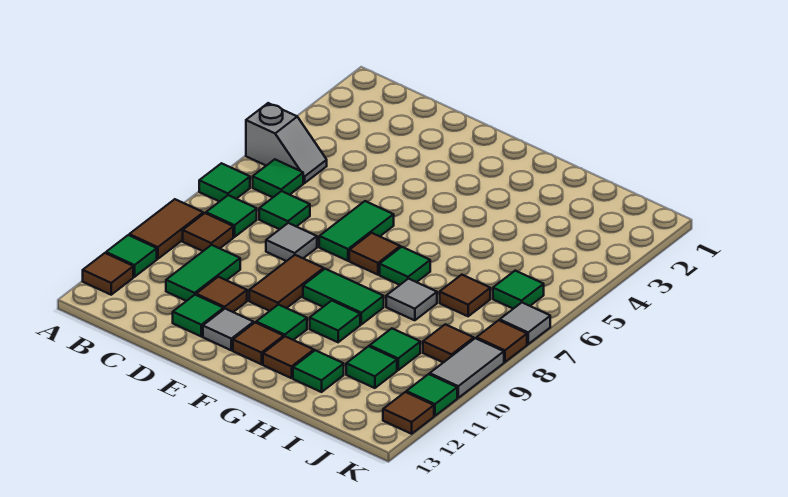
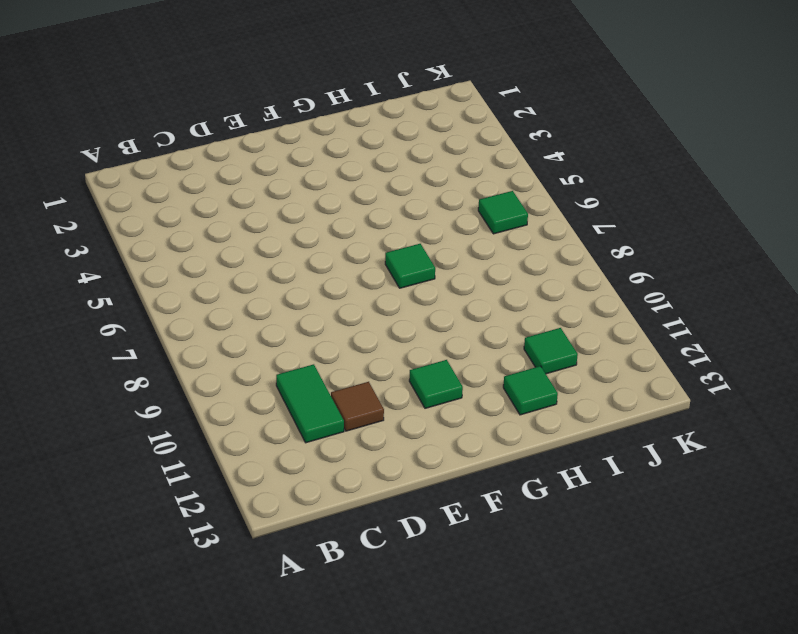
none -> grey 1x2 slope [246,103,327,183]
none -> green 1x1 tile [199,163,250,201]
none -> brown 1x2 tile [129,199,203,259]
none -> green 1x1 tile [106,235,157,277]

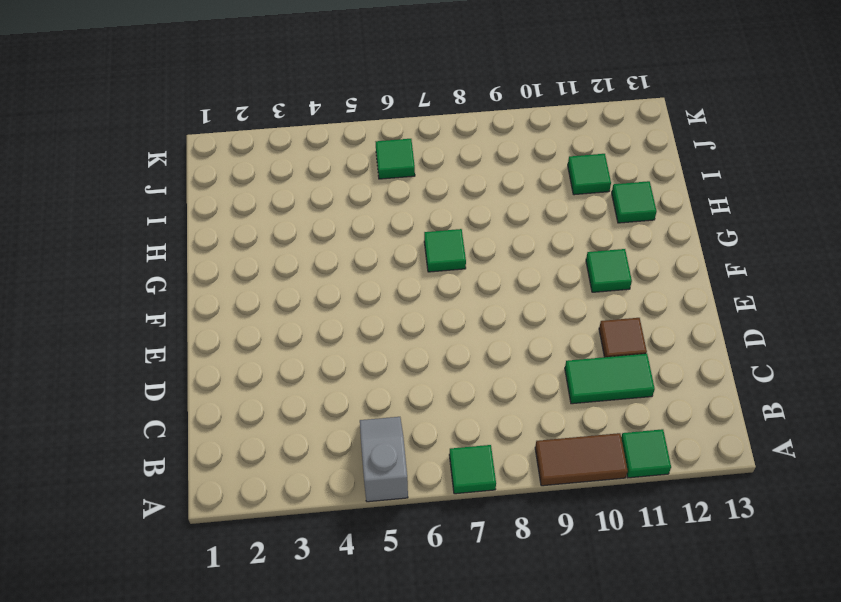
none -> brown 1x1 tile [83,253,133,295]
none -> green 1x1 tile [253,159,303,197]
none -> green 1x1 tile [206,195,257,237]
none -> brown 1x1 tile [183,213,233,251]

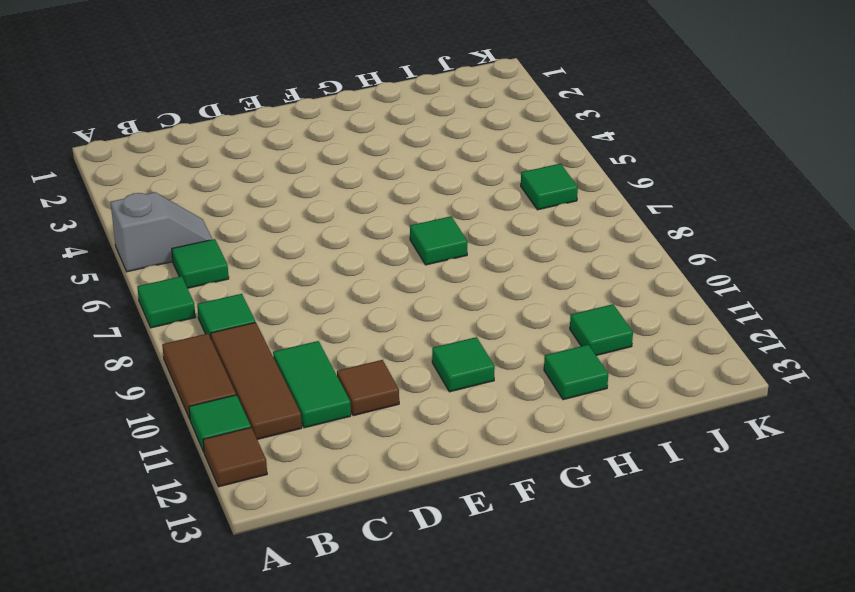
brown 1x3 tile [211,322,302,439] -> brown 1x1 tile [183,213,233,251]
none -> green 1x1 tile [259,191,310,229]
none -> grey 1x1 tile [266,223,317,261]
none -> green 1x1 tile [173,295,224,336]
none -> green 1x2 tile [319,201,394,261]

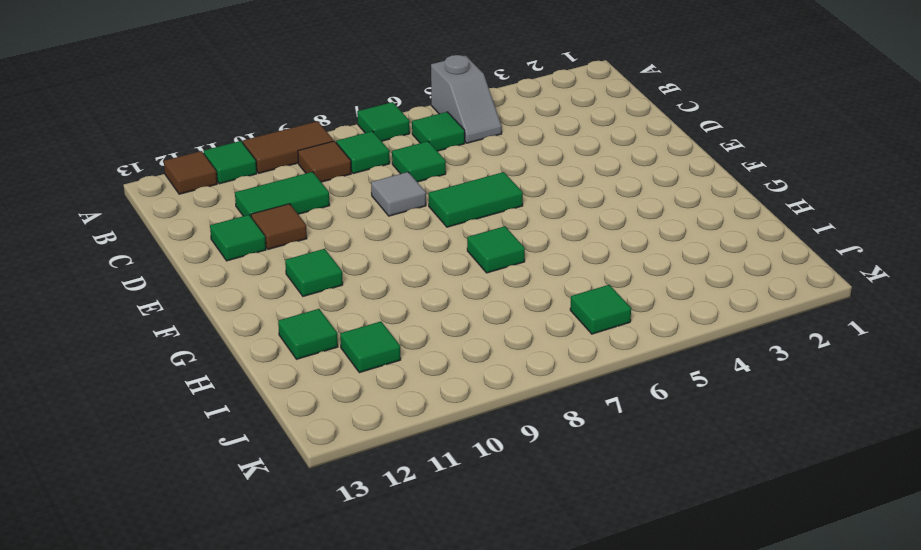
none -> brown 1x2 tile [249,255,324,311]
none -> grey 1x1 tile [203,309,254,350]
none -> brown 1x1 tile [349,233,400,275]
none -> green 1x2 tile [303,269,384,324]

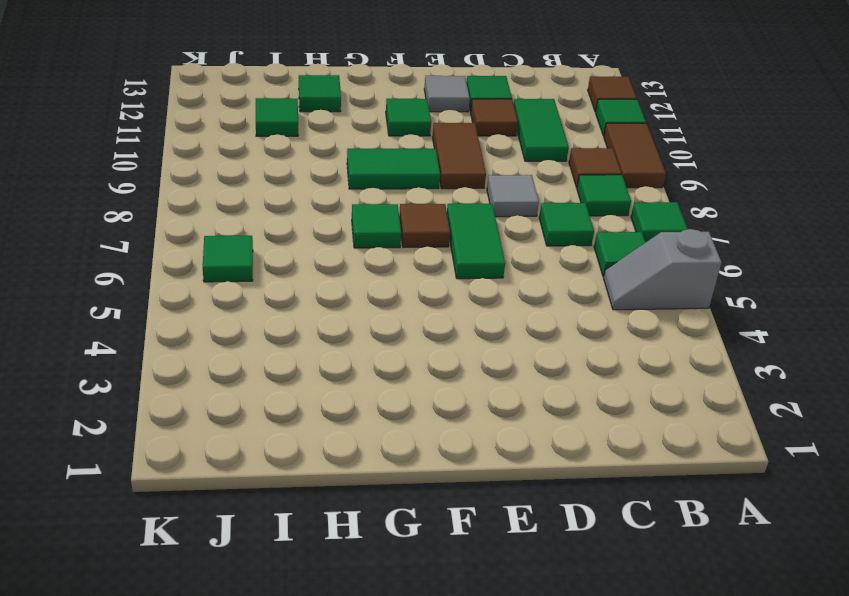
none -> brown 1x1 tile [233,323,284,364]
none -> green 1x1 tile [310,301,360,342]
none -> brown 1x1 tile [263,336,314,378]
none -> grey 1x1 tile [386,279,437,320]

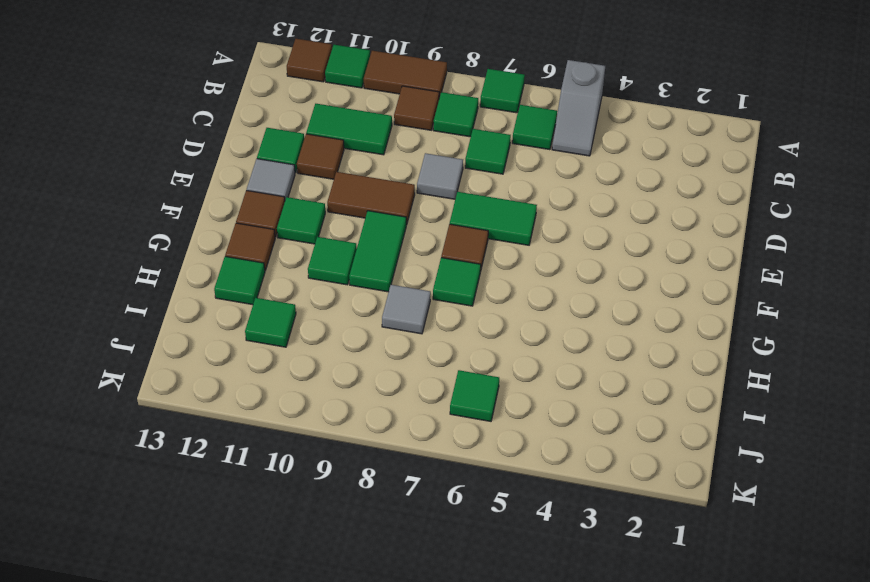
none -> brown 1x1 tile [440,275,490,316]
none -> green 1x1 tile [370,329,420,370]
none -> brown 1x1 tile [423,324,474,363]
none -> grey 1x1 tile [500,303,550,344]

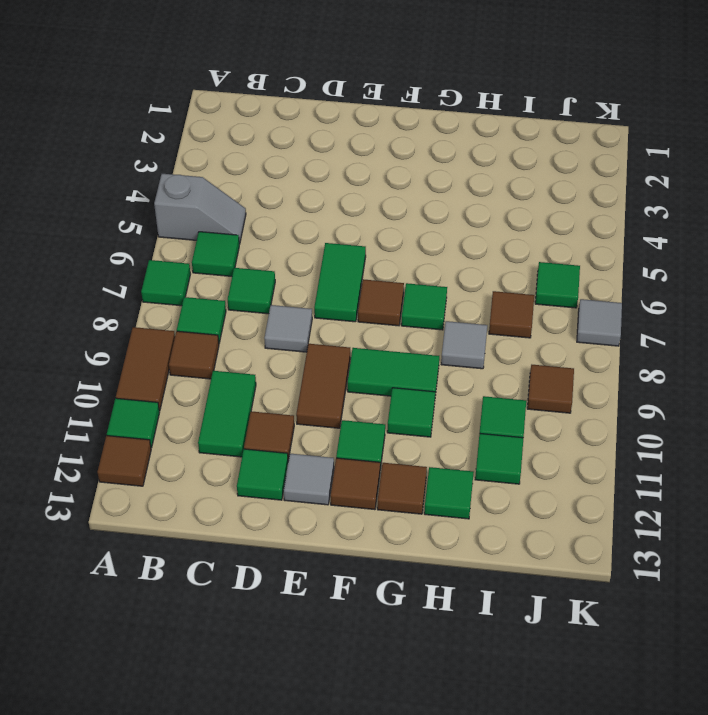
none -> brown 1x1 tile [476,320,527,362]
none -> grey 1x2 tile [430,338,504,398]
none -> green 1x1 tile [406,374,457,416]
none -> brown 1x1 tile [383,392,434,434]

